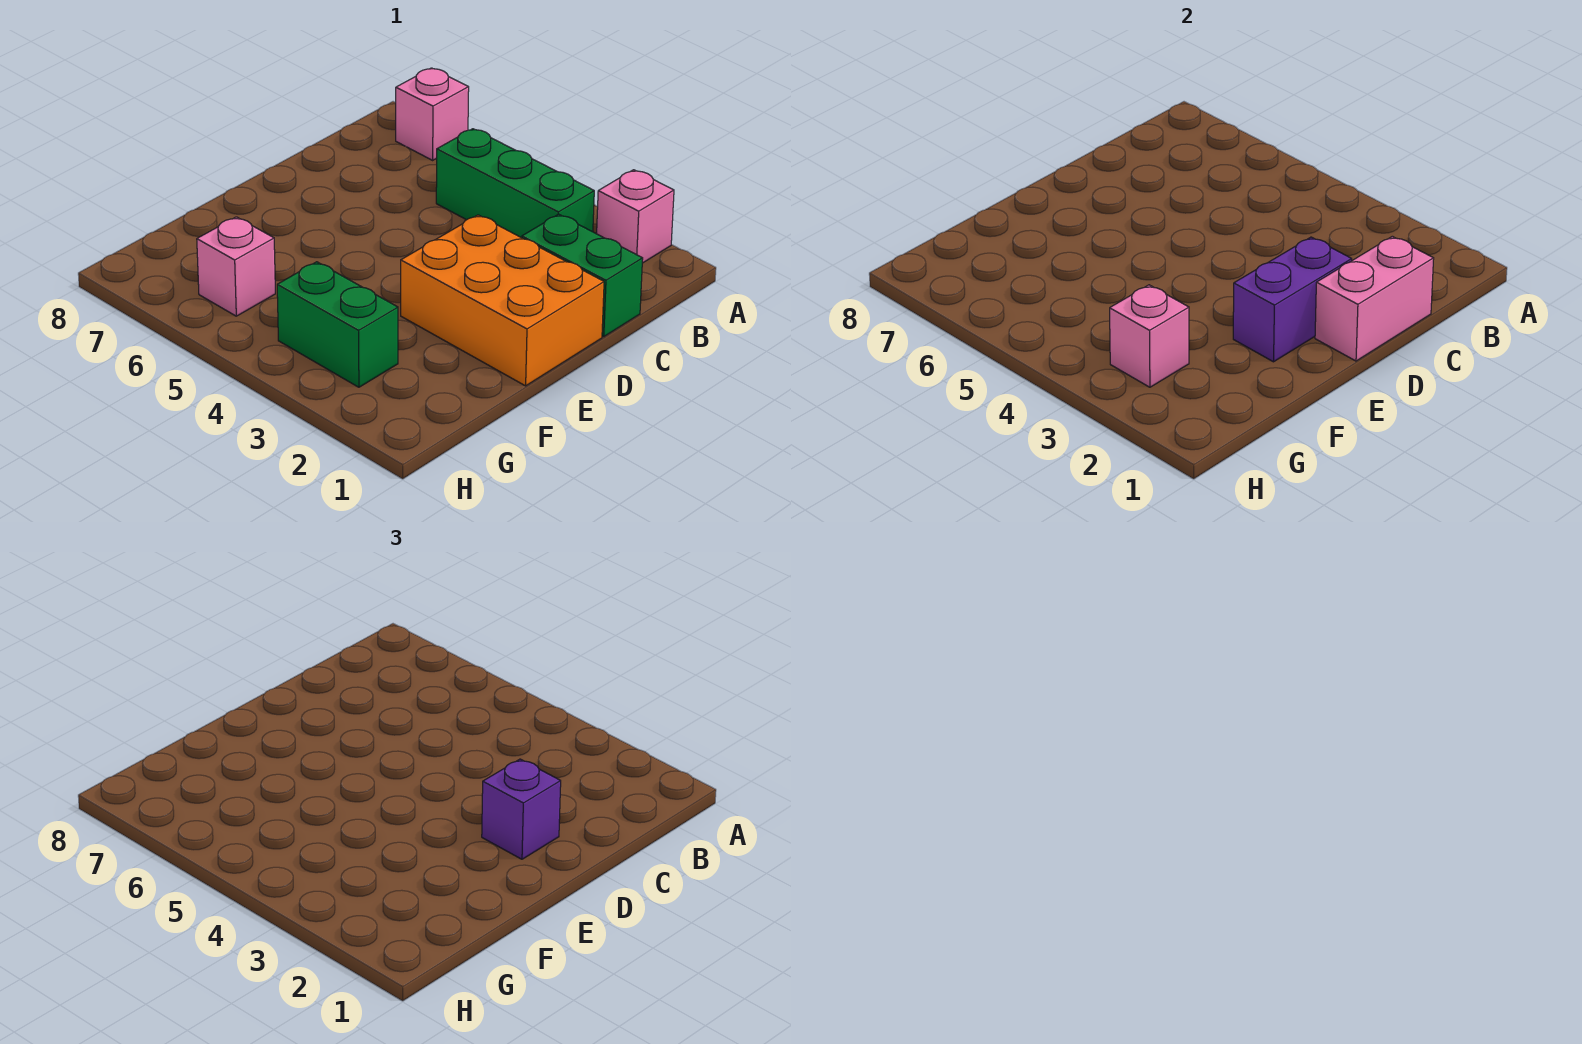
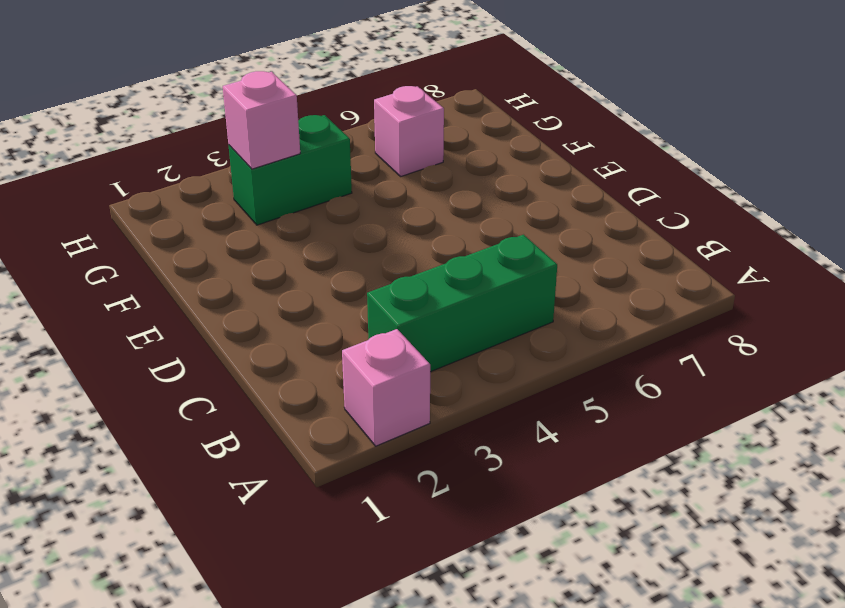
none -> pink 1x1 brick [396,68,469,160]
none -> green 1x2 brick [522,214,643,337]

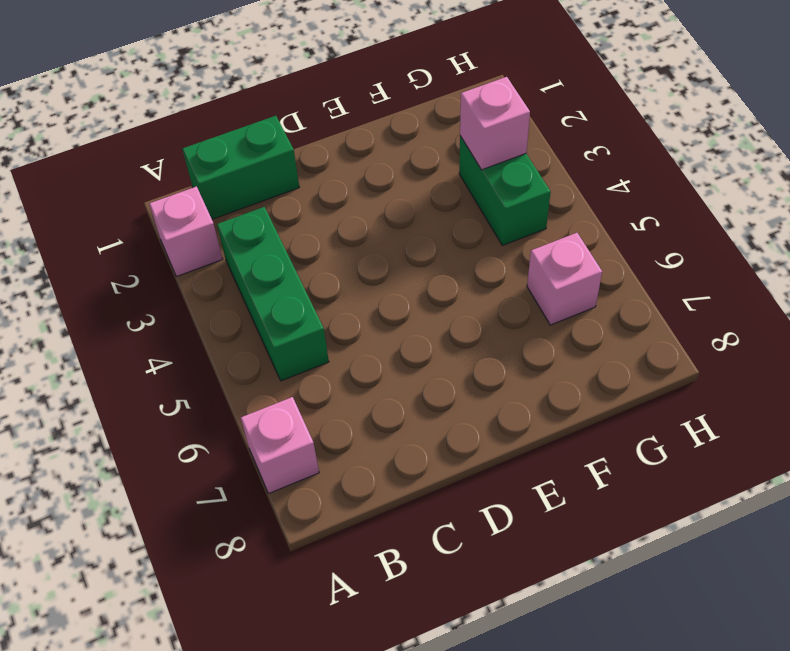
green 1x2 brick [182,116,299,219] -> green 1x2 brick turned to [522,214,643,337]
none -> orange 2x3 brick [401,215,604,386]
none -> pink 1x2 brick [1315,236,1434,361]

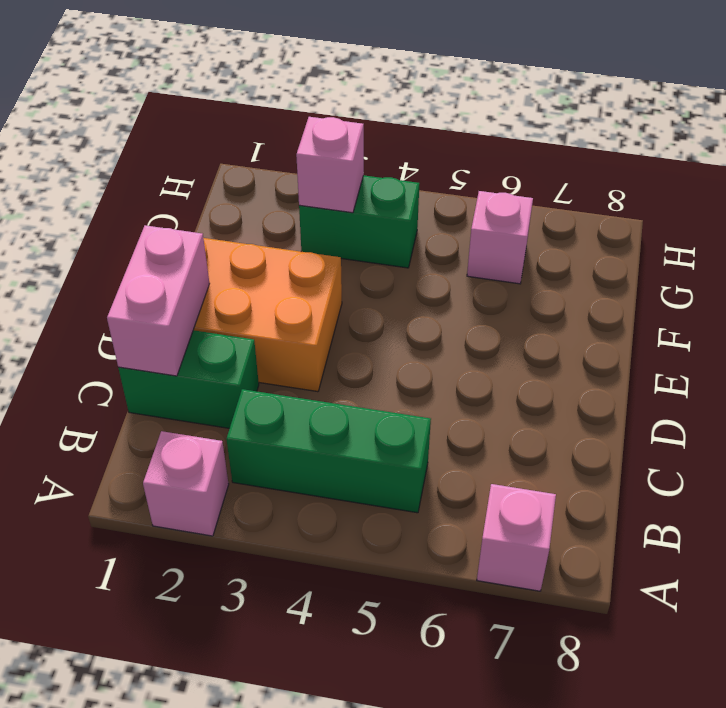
none -> purple 1x2 brick [1233,237,1352,362]
none -> purple 1x1 brick [482,759,561,859]

